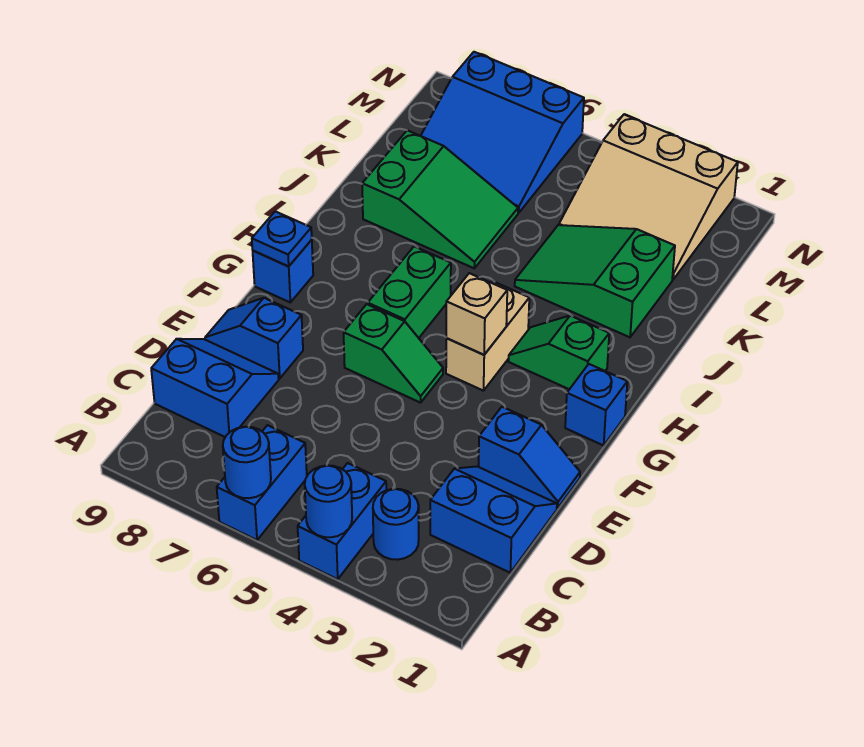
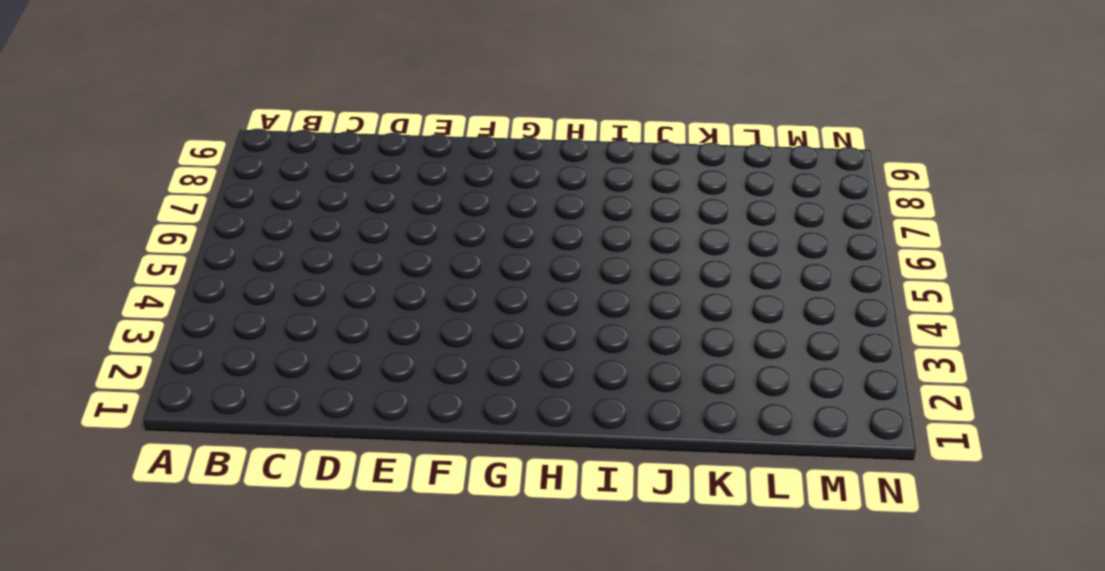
none -> blue 1x2 brick [298,463,386,579]
none -> blue 1x2 brick [217,425,307,540]
none -> blue 1x1 round brick [373,489,419,560]

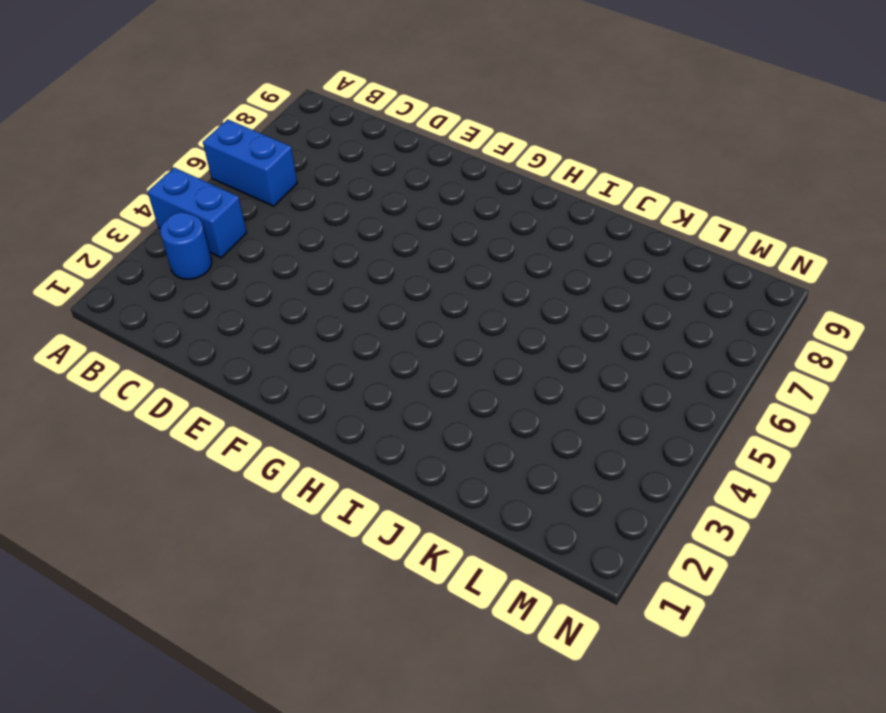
none -> blue 2x2 slope [430,466,557,573]
none -> blue 2x2 slope [151,339,279,437]
none -> blue 1x2 slope [479,407,580,508]

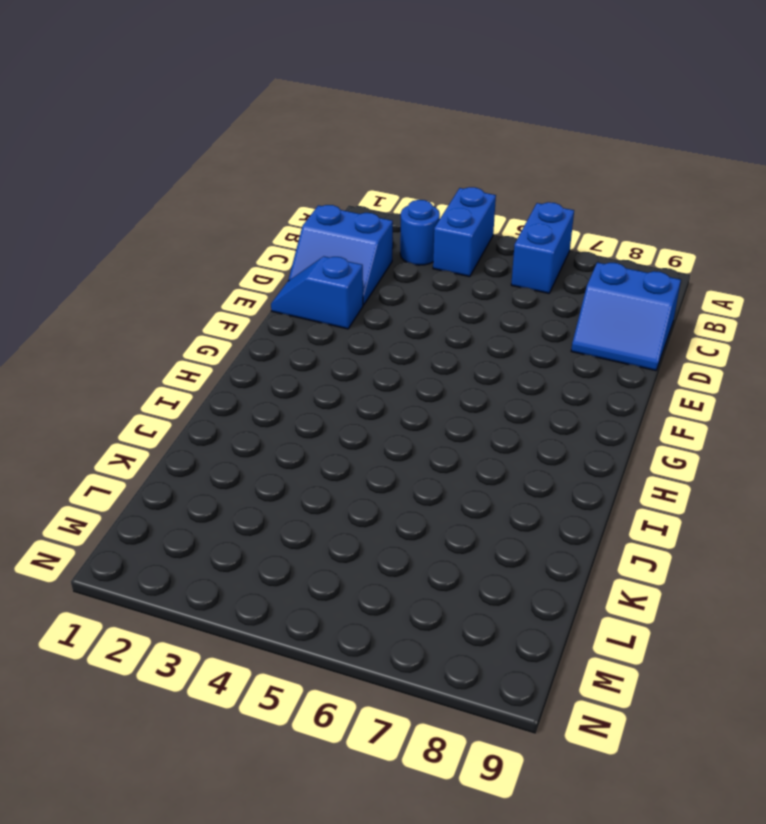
none -> blue 1x2 slope [205,298,303,379]
none -> green 1x2 slope [344,304,443,403]
none -> blue 1x1 brick [565,364,627,445]

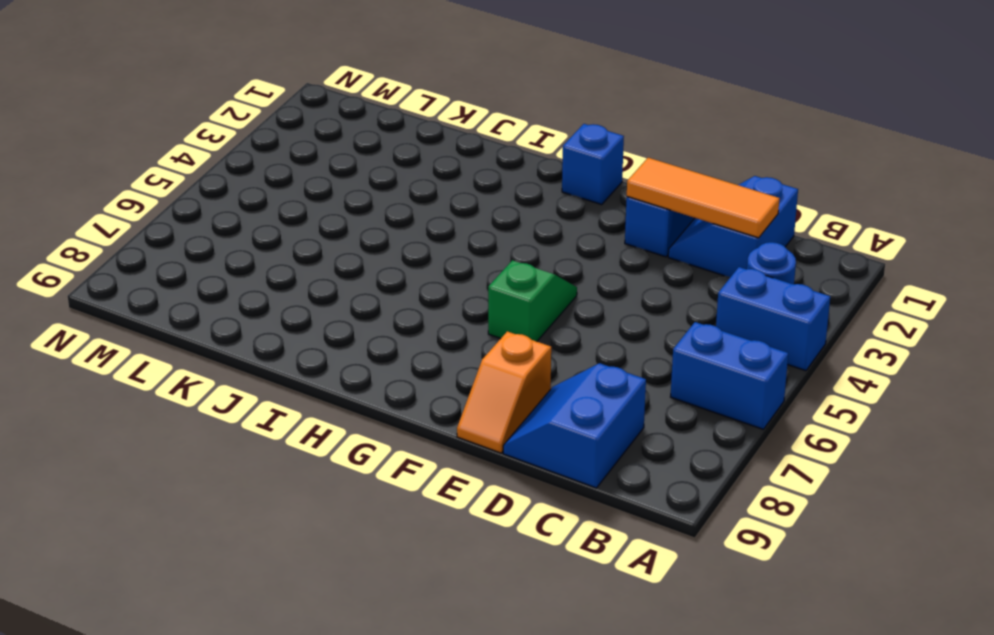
orange 1x3 tile [627,158,780,238] -> none
orange 1x2 slope [457,331,551,453] -> blue 1x2 slope [205,298,303,379]
none -> tan 1x2 brick [446,281,529,391]
none -> green 1x2 brick [368,246,451,338]
none -> blue 1x1 brick [253,240,313,302]

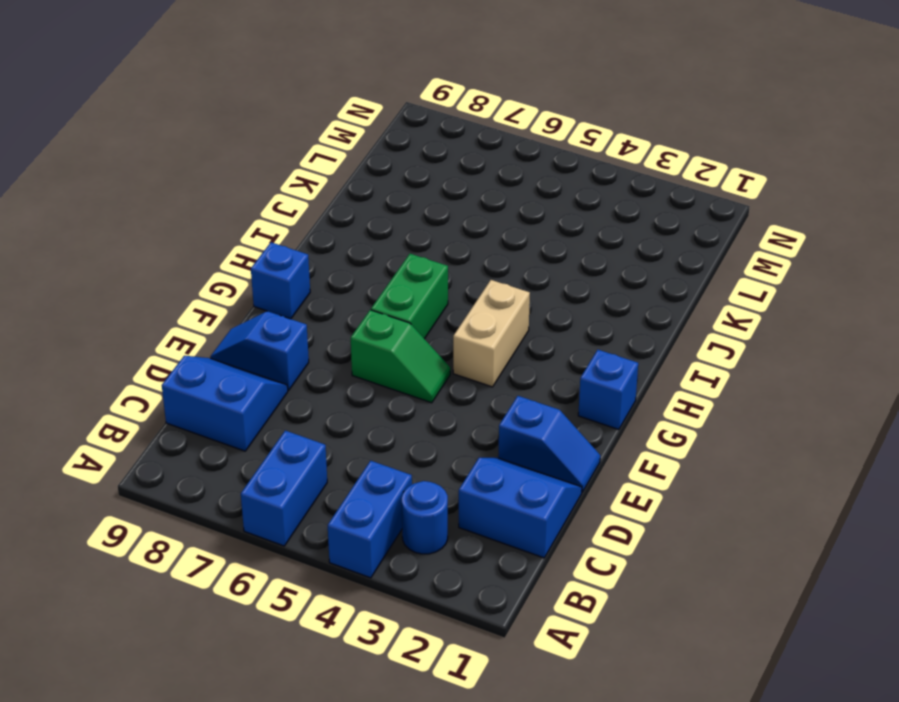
none -> green 1x2 slope [509,316,609,389]
none -> green 2x3 slope [515,225,675,337]
none -> green 2x3 slope [362,130,518,268]

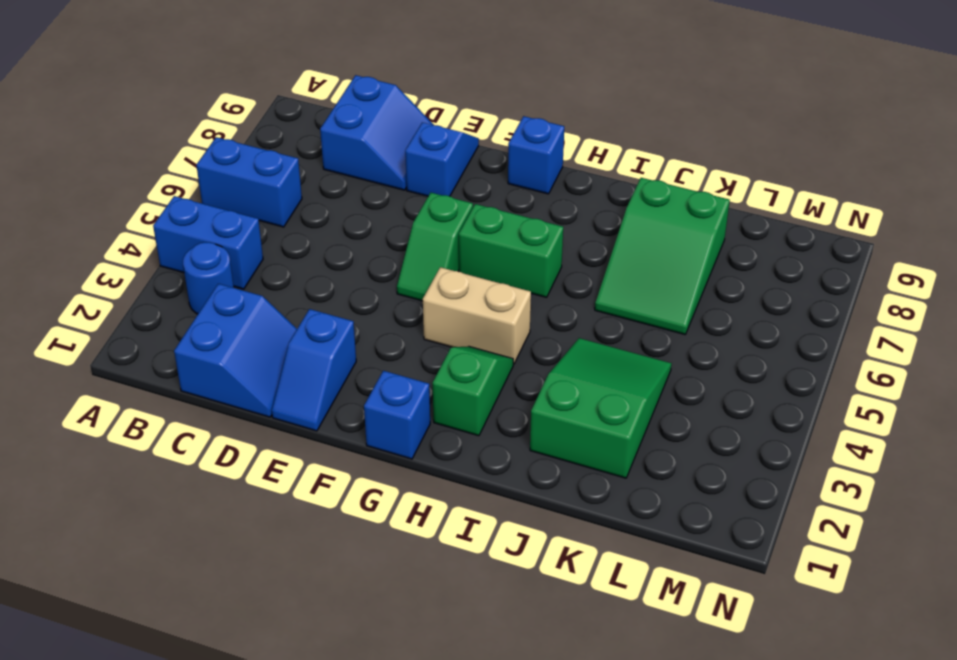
none -> tan 3x3 slope [559,115,738,280]
none -> blue 3x3 slope [421,52,584,213]
none -> blue 1x1 round brick [305,465,352,537]

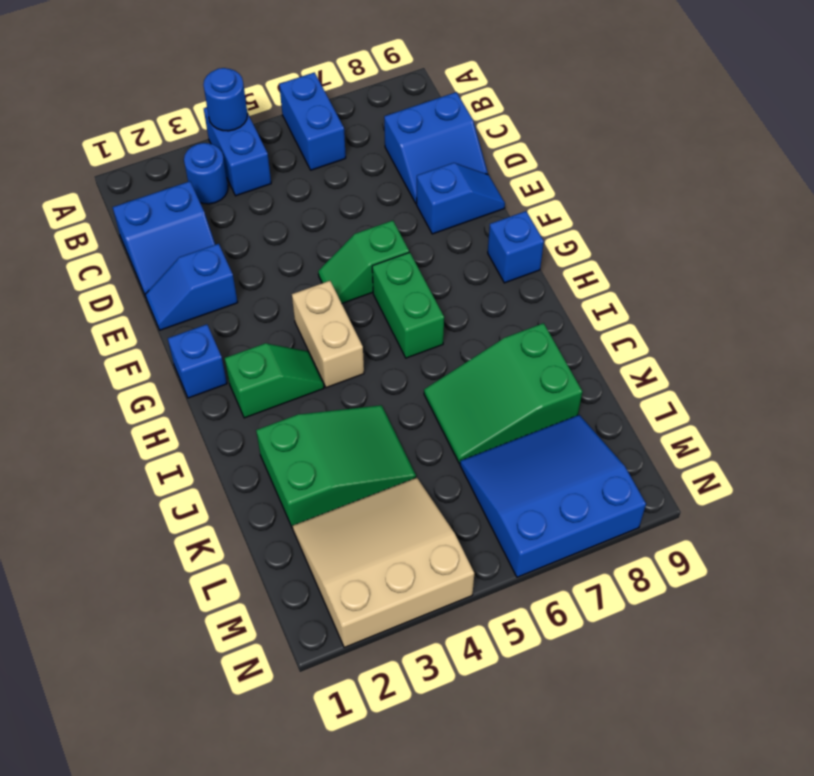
none -> blue 1x1 round brick [223,427,271,498]
none -> tan 1x1 brick [446,273,507,355]
none -> blue 1x1 plate [252,211,312,266]

